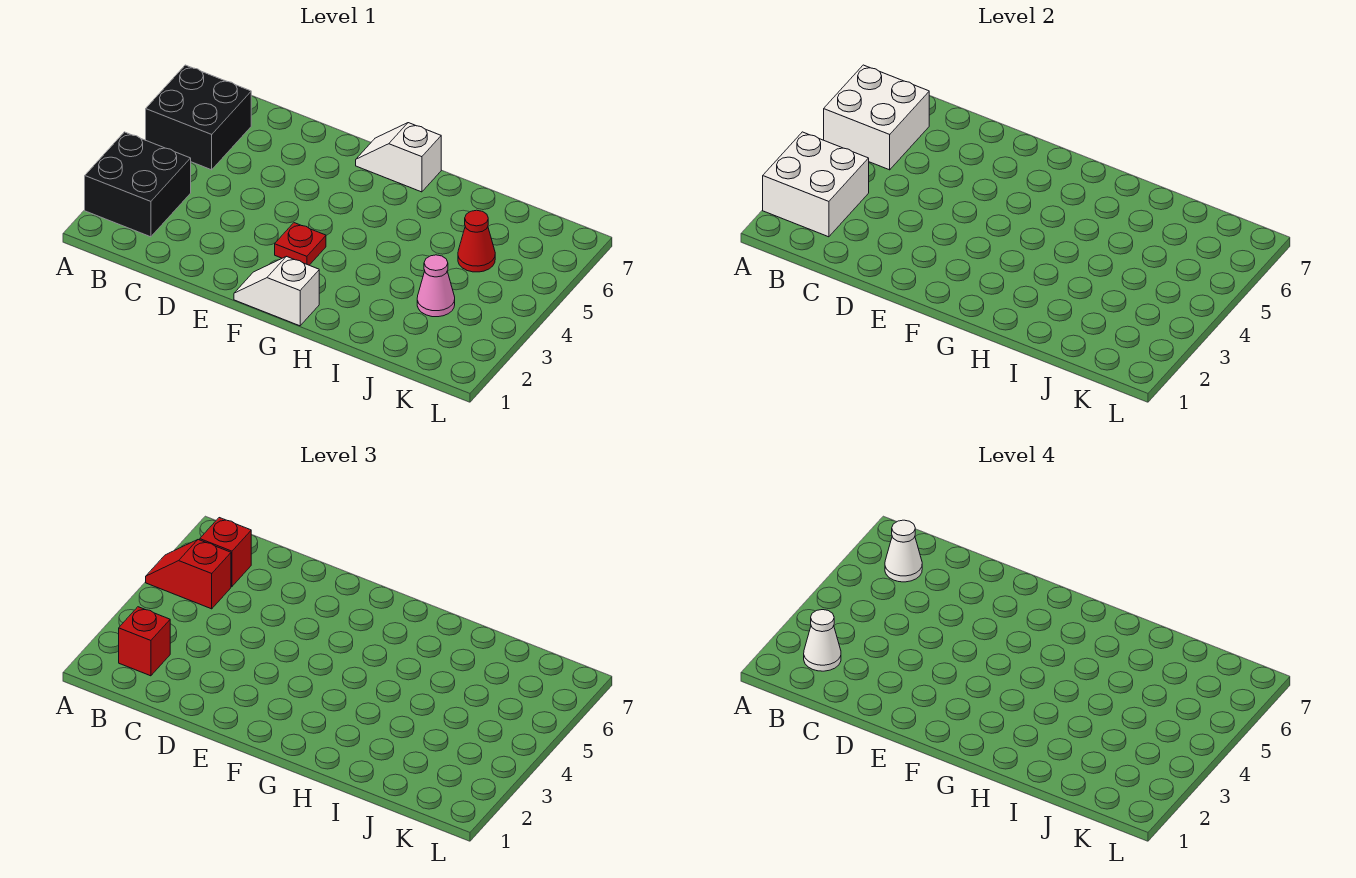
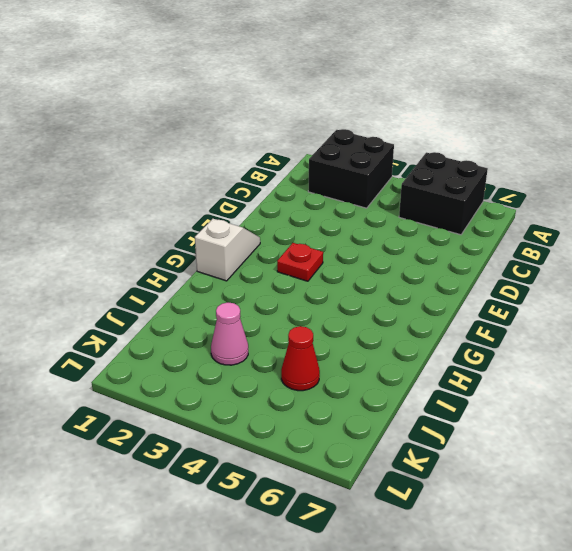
none -> white 1x2 slope [356,123,441,192]
none -> white 2x2 brick [763,132,869,237]
none -> white 2x2 brick [824,65,929,170]

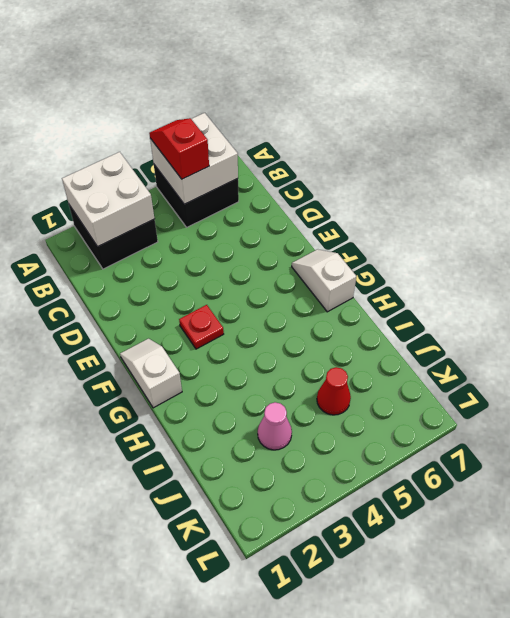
none -> red 1x1 brick [119,607,170,676]
none -> red 1x1 brick [200,518,251,586]
none -> white 1x1 cone [804,610,841,671]

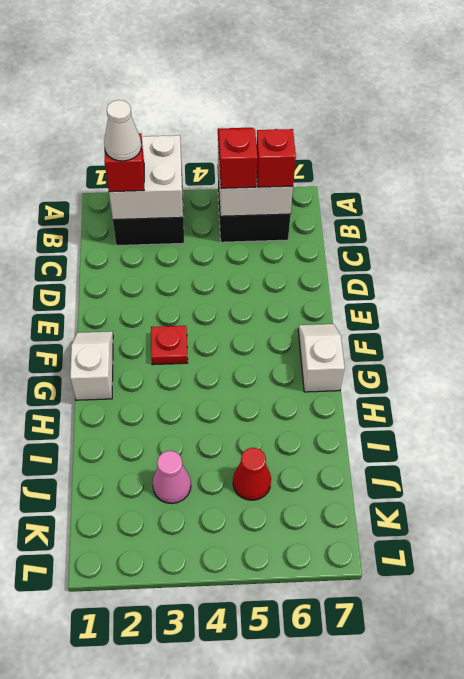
none -> white 1x1 cone [885,520,922,582]

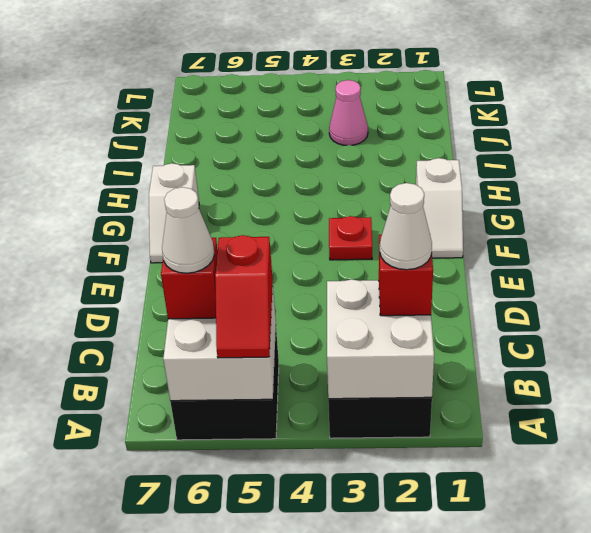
none -> red 1x1 cone [458,210,495,272]

